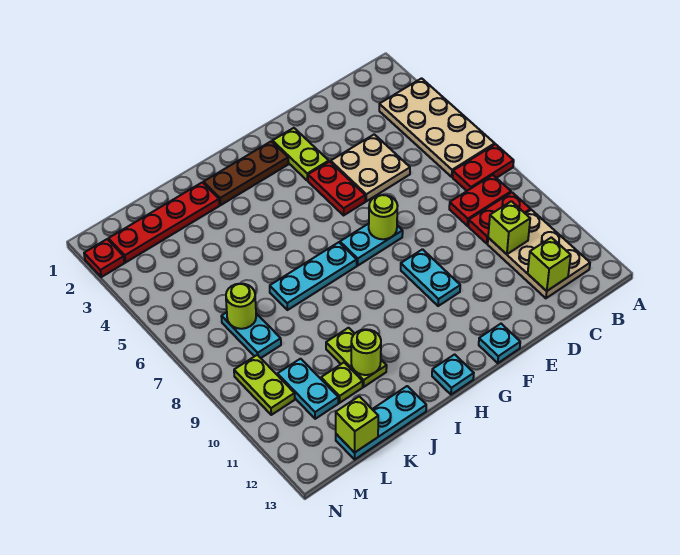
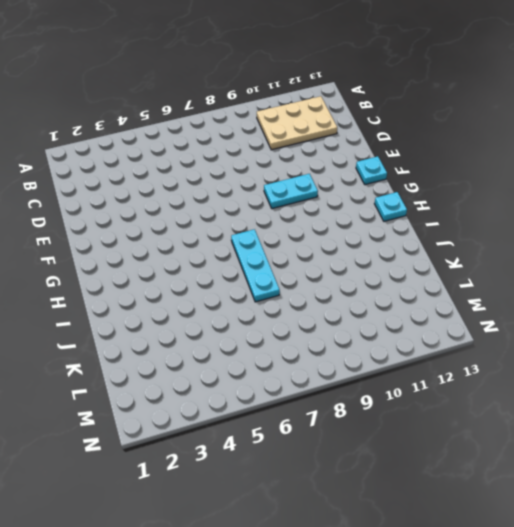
none -> tan 2x4 plate [379,78,495,177]
none -> red 1x2 plate [453,144,514,191]
none -> red 1x2 plate [449,175,511,226]

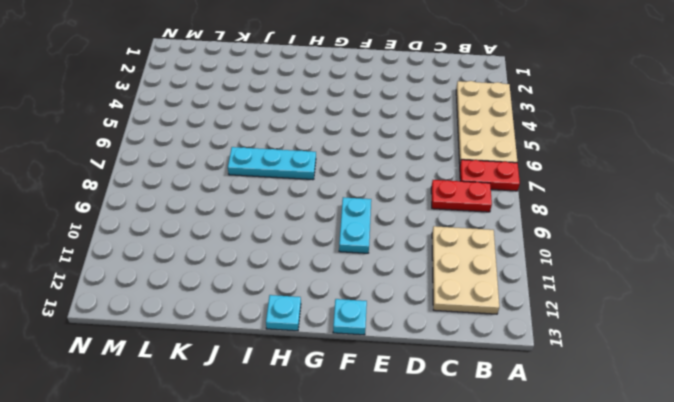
none -> red 1x2 plate [468,192,530,243]
none -> tan 2x2 plate [331,134,410,201]
none -> lime 1x2 plate [272,128,329,181]

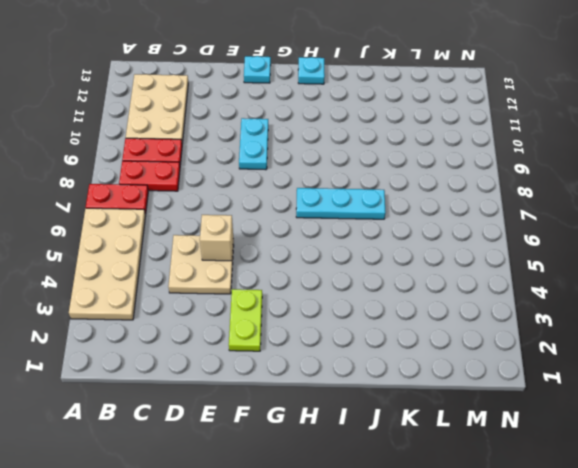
tan 1x1 brick [200,215,233,261] -> none
none -> red 1x2 plate [308,162,365,215]
none -> cyan 1x2 plate [340,224,403,265]
none -> brown 1x3 plate [204,141,288,205]

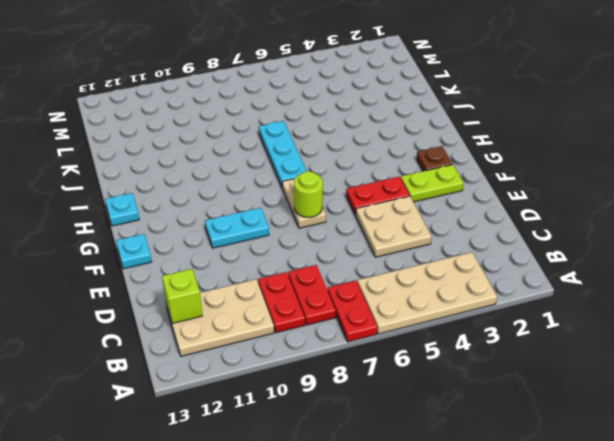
tan 1x2 plate [282,178,326,228] -> cyan 1x2 plate [340,224,403,265]
brown 1x1 plate [416,146,452,171] -> brown 1x3 plate [204,141,288,205]
none -> red 1x4 plate [109,182,219,262]
none -> lime 1x2 plate [326,328,387,387]
none -> cyan 1x3 plate [336,386,426,459]

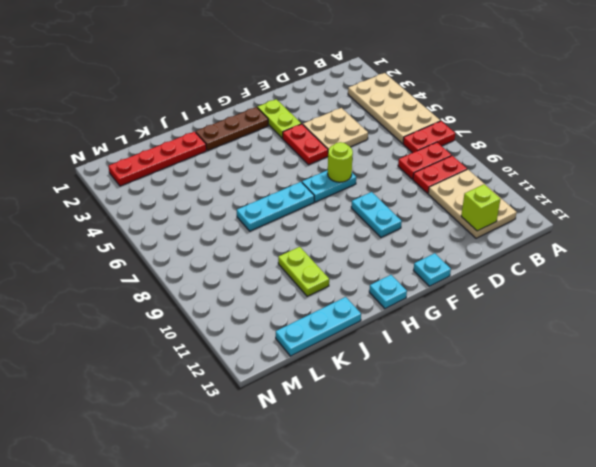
none -> lime 1x1 plate [321,363,363,403]
none -> cyan 1x2 plate [221,312,281,358]
none -> cyan 1x2 plate [277,359,338,419]

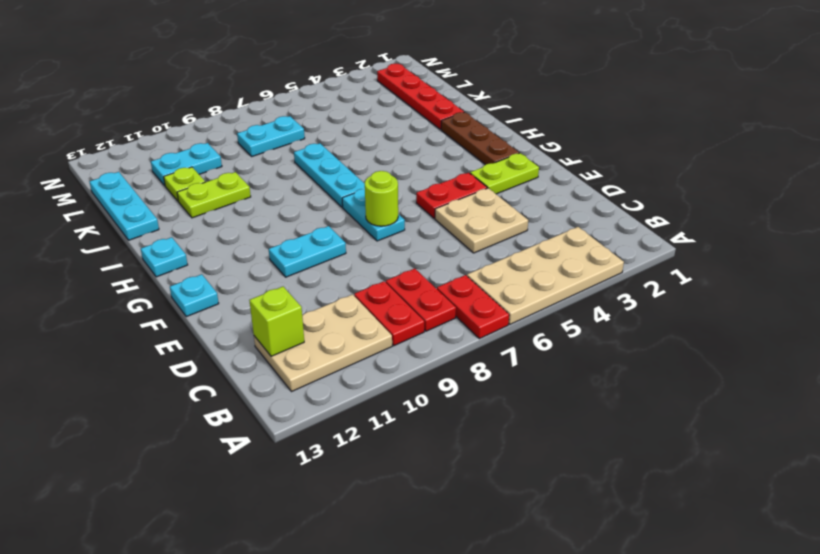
none -> lime 1x2 plate [234,355,295,415]
none -> red 1x1 plate [84,239,124,277]
none -> lime 1x1 brick [488,201,530,254]

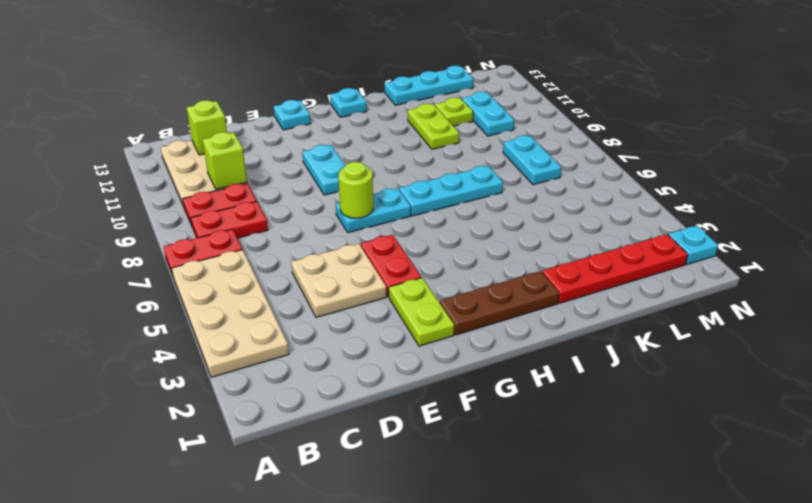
cyan 1x1 plate [669,226,718,264] -> red 1x1 plate [84,239,124,277]
none -> lime 1x2 plate [234,355,295,415]
none -> lime 1x1 round brick [351,329,381,375]
none -> lime 1x1 round brick [226,284,256,329]

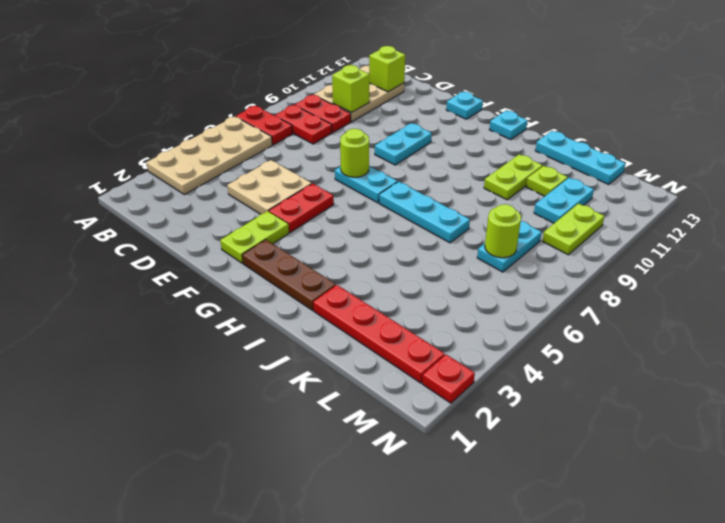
none -> lime 1x1 round brick [351,329,381,375]
none -> lime 1x1 brick [336,396,378,453]

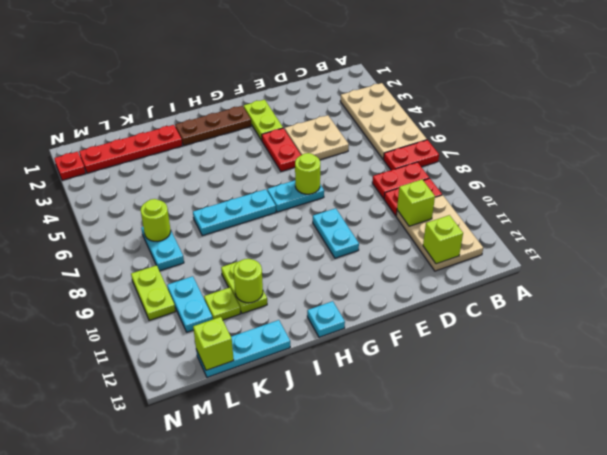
none -> cyan 1x1 plate [479,324,520,363]

